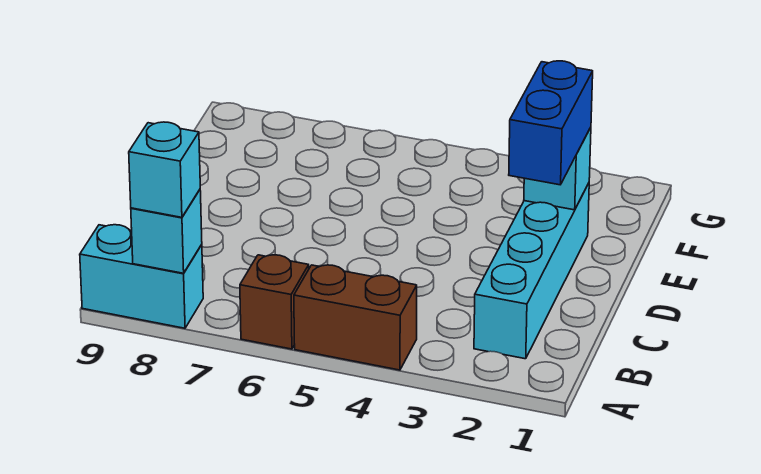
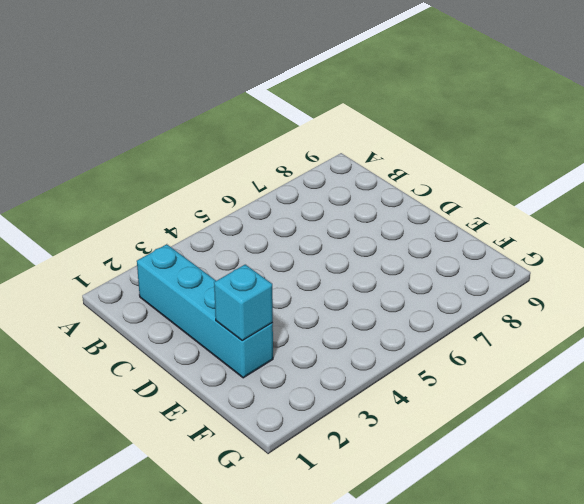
none -> brown 1x2 brick [294,265,417,370]
none -> brown 1x1 brick [240,255,309,349]

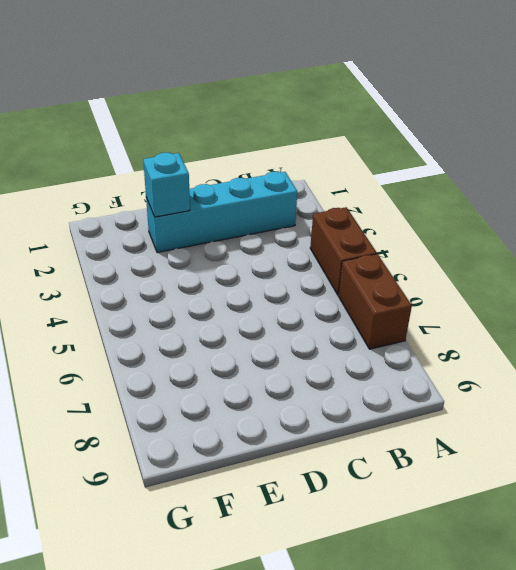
brown 1x2 brick [339,254,412,349] -> brown 1x1 brick [240,255,309,349]
none -> cyan 1x2 brick [80,225,203,328]
none -> cyan 1x1 brick [131,190,202,273]

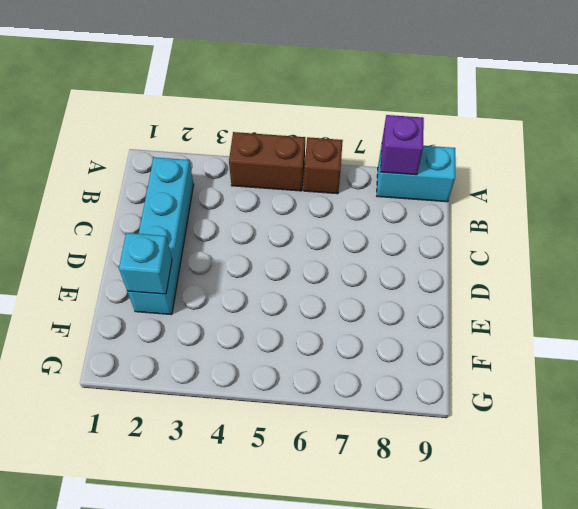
purple 1x1 brick [381,115,424,175] -> cyan 1x1 brick [131,190,202,273]
none -> cyan 1x1 brick [129,122,200,217]
none -> blue 1x2 brick [509,61,593,185]

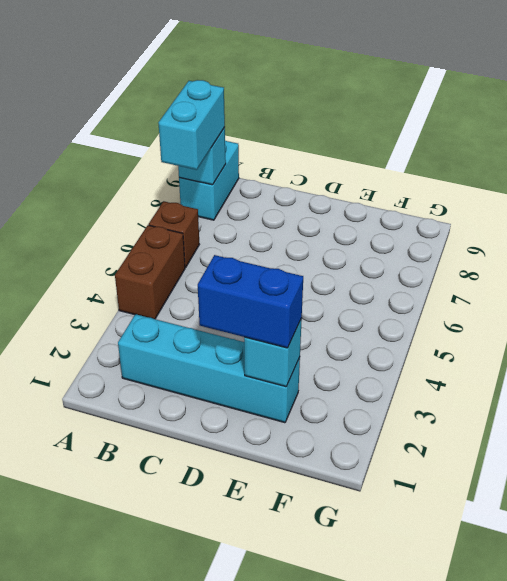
cyan 1x2 brick [158,80,225,170] -> cyan 1x1 brick [129,122,200,217]

